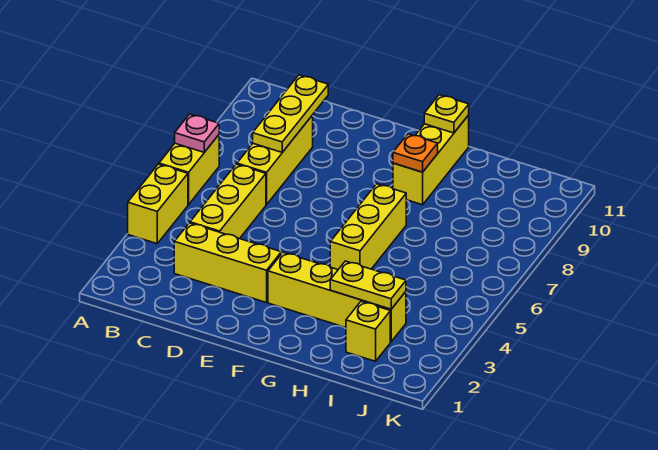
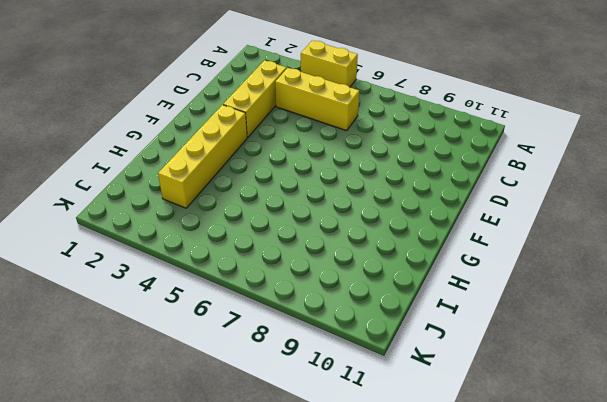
none -> yellow 1x2 brick [159,135,219,205]
none -> yellow 1x3 brick [237,115,313,205]
none -> yellow 1x3 brick [330,184,406,269]

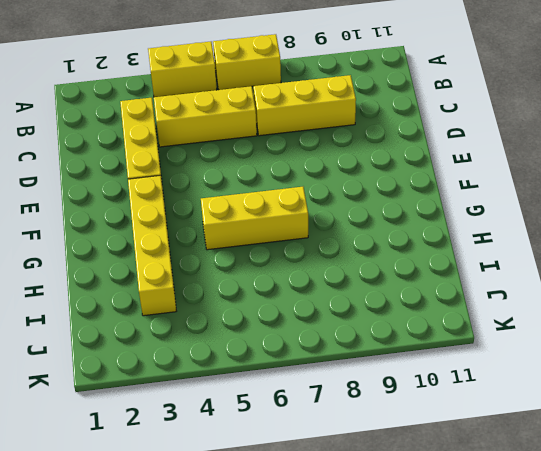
none -> yellow 1x3 brick [393,115,469,205]
none -> yellow 1x1 brick [346,302,390,361]
none -> pink 1x1 plate [175,114,219,152]

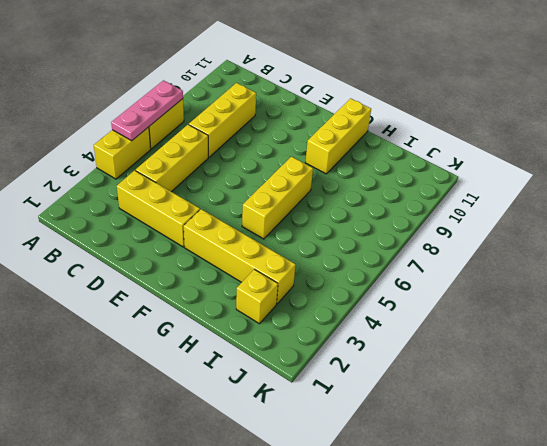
pink 1x3 plate [111,80,183,141] -> pink 1x1 plate [175,114,219,152]
none -> yellow 1x3 plate [253,75,328,152]
none -> orange 1x1 plate [393,134,438,172]
none -> yellow 1x1 plate [424,95,469,133]

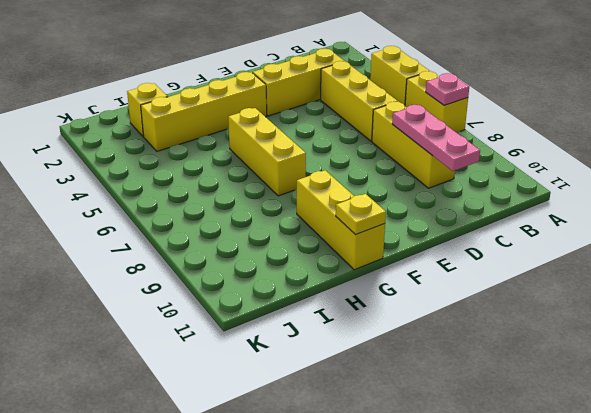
pink 1x3 plate [392,105,480,171] -> yellow 1x3 plate [253,75,328,152]
none -> orange 1x1 plate [393,134,438,172]
none -> yellow 1x2 plate [330,261,406,309]

